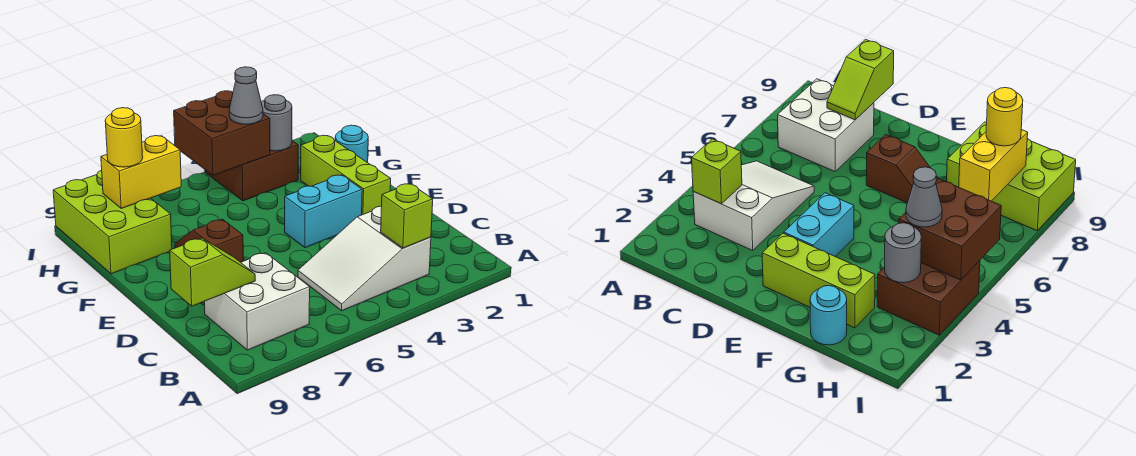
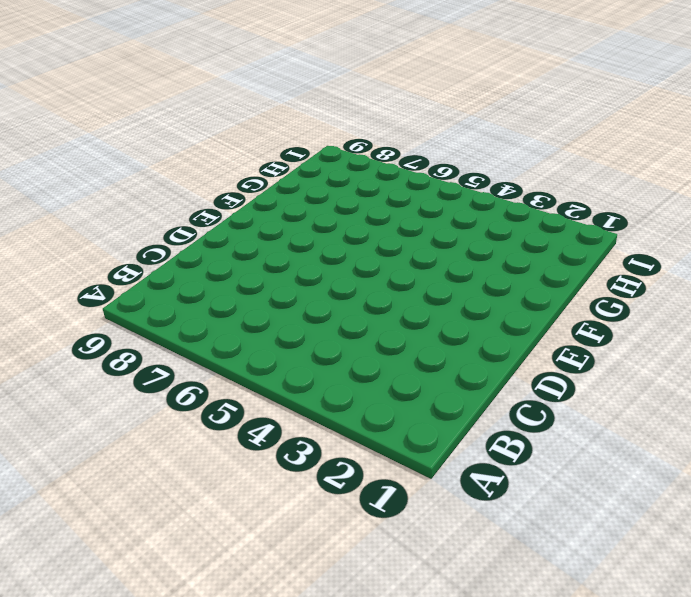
none -> white 2x3 slope [298,206,431,311]
none -> white 2x2 brick [204,253,310,350]
none -> lime 1x3 brick [301,135,391,215]

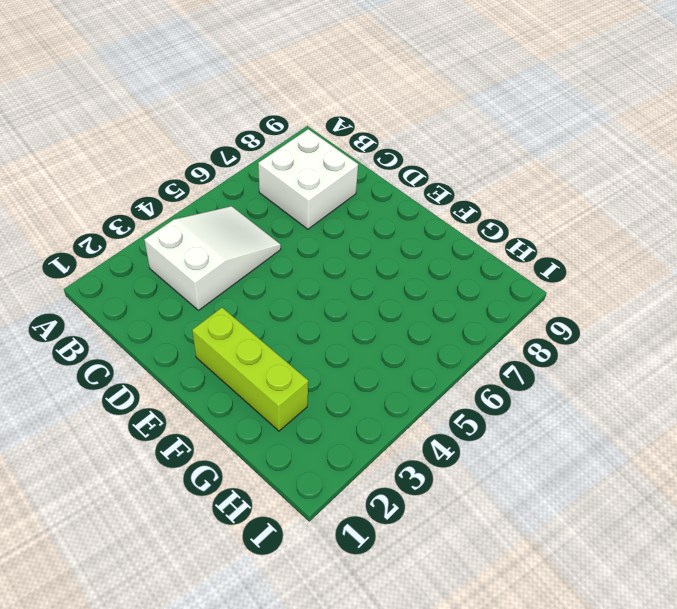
none -> cyan 1x2 brick [285,175,362,248]
none -> brown 1x2 slope [174,219,243,262]
none -> cyan 1x1 round brick [335,125,368,163]

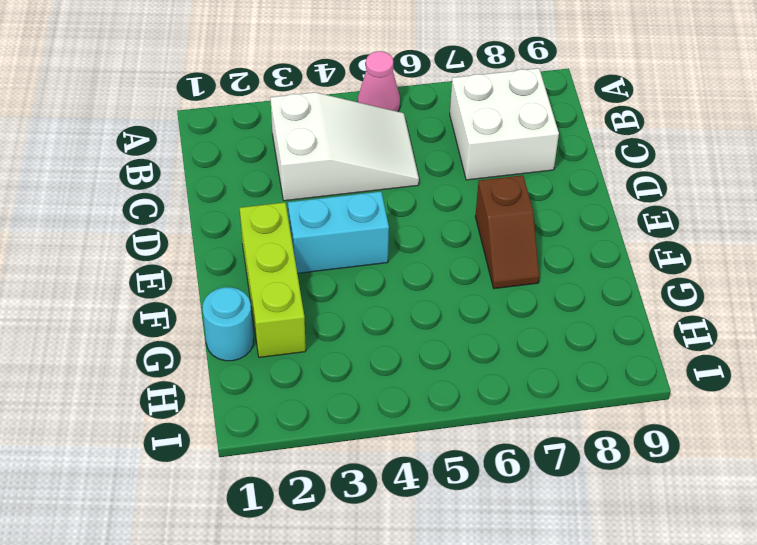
pink 1x1 cone [358,51,400,112] -> none
none -> lime 2x3 brick [53,170,172,274]
none -> brown 2x2 brick [205,141,298,201]
none -> lime 1x1 brick [381,184,433,248]

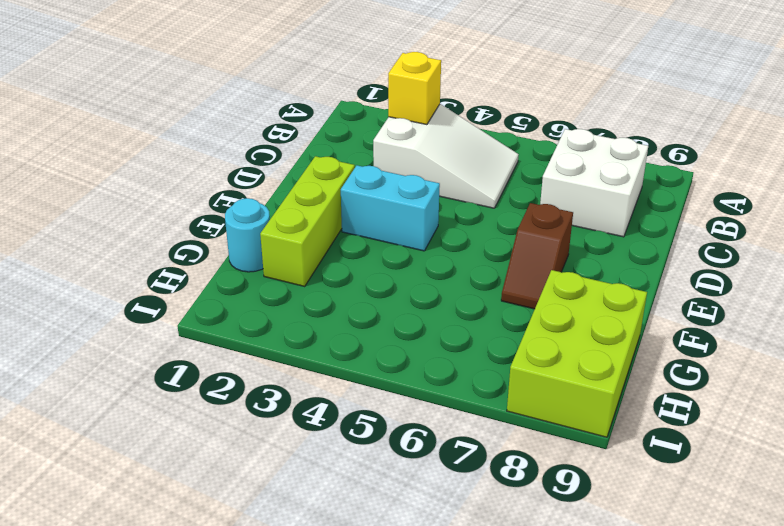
yellow 1x1 brick [388,52,441,125] -> lime 1x1 brick [381,184,433,248]
none -> brown 2x2 brick [205,141,298,201]
none -> lime 1x2 slope [170,238,255,306]
none -> grey 1x1 round brick [261,95,292,151]

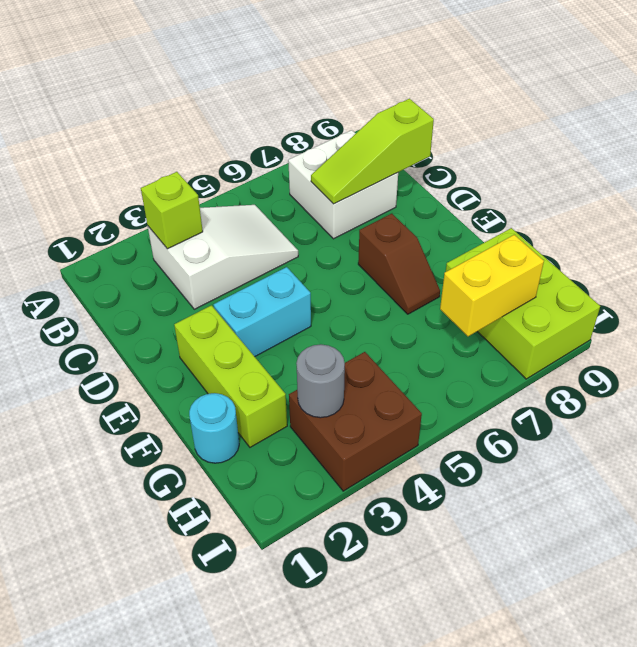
lime 1x3 slope [311,99,434,204] -> lime 1x2 slope [170,238,255,306]
none -> brown 2x2 brick [174,91,270,175]
none -> grey 1x1 cone [229,67,263,124]
none -> yellow 1x1 round brick [105,108,143,167]

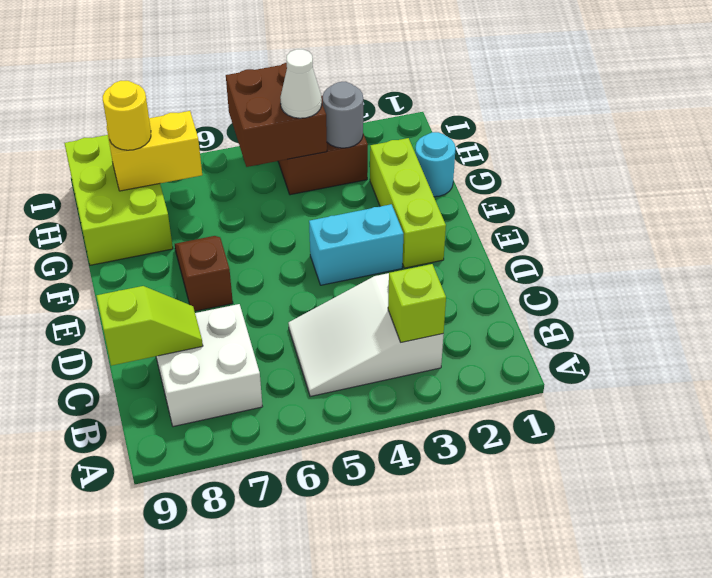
white 1x1 cone [280,49,322,118] -> grey 1x1 cone [229,67,263,124]

